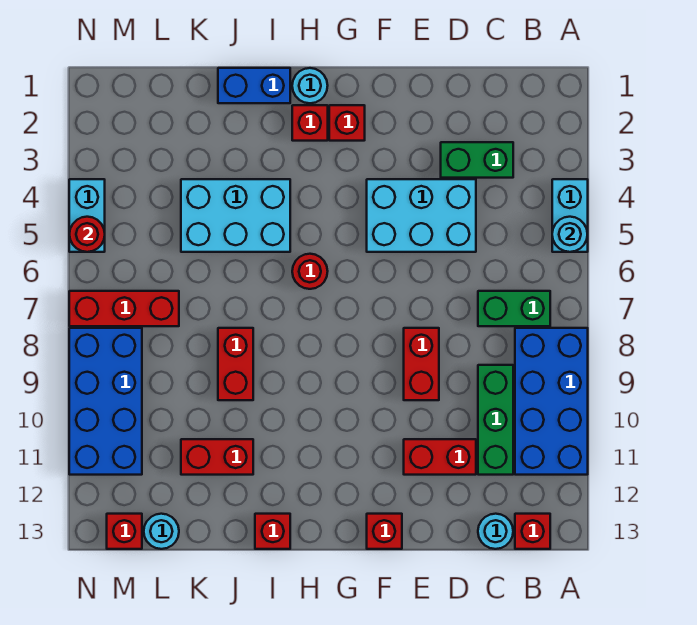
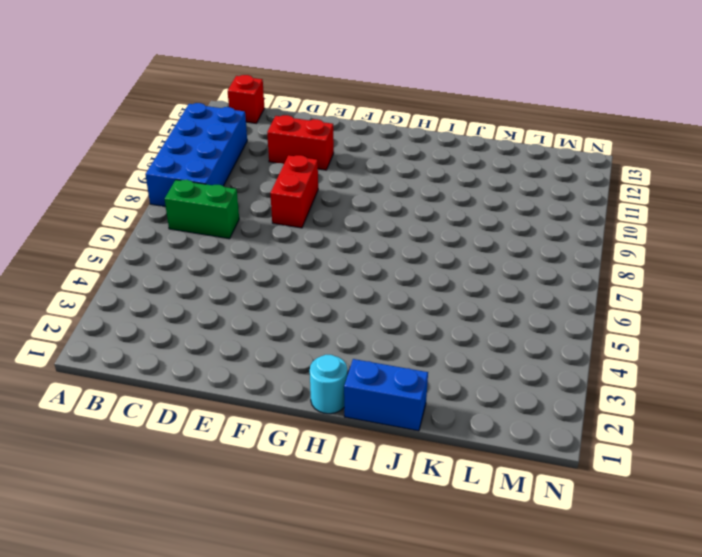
none -> cyan 1x2 brick [552,179,588,252]
none -> green 1x2 brick [441,142,513,178]
none -> green 1x3 brick [478,365,513,475]

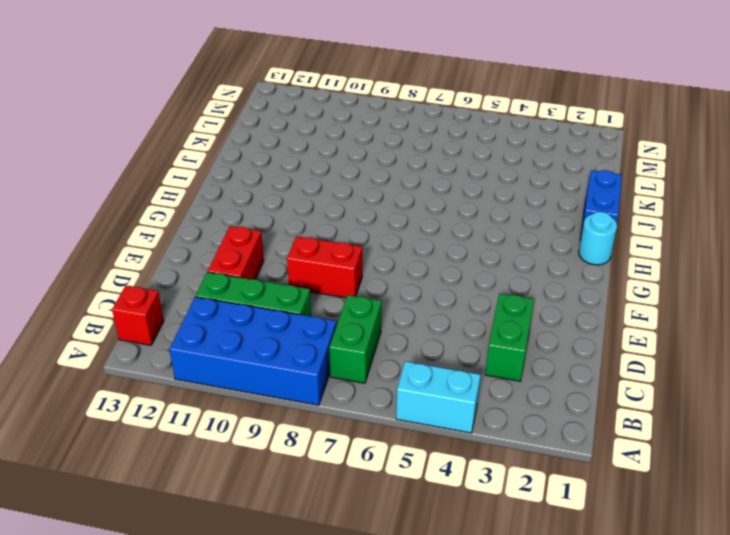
none -> cyan 1x1 round brick [478,514,513,549]
none -> cyan 2x3 brick [367,179,476,252]
none -> red 1x1 brick [367,514,402,549]

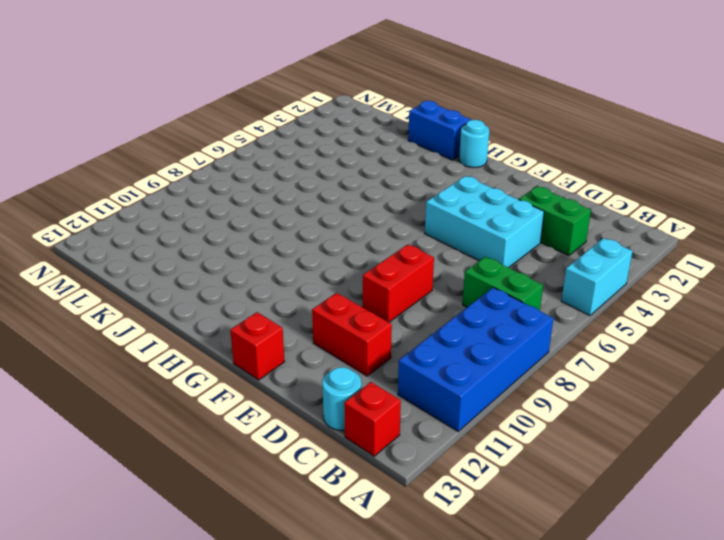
none -> green 1x3 brick [478,365,513,475]
none -> red 1x1 brick [329,105,365,141]
none -> red 1x1 brick [292,105,328,141]

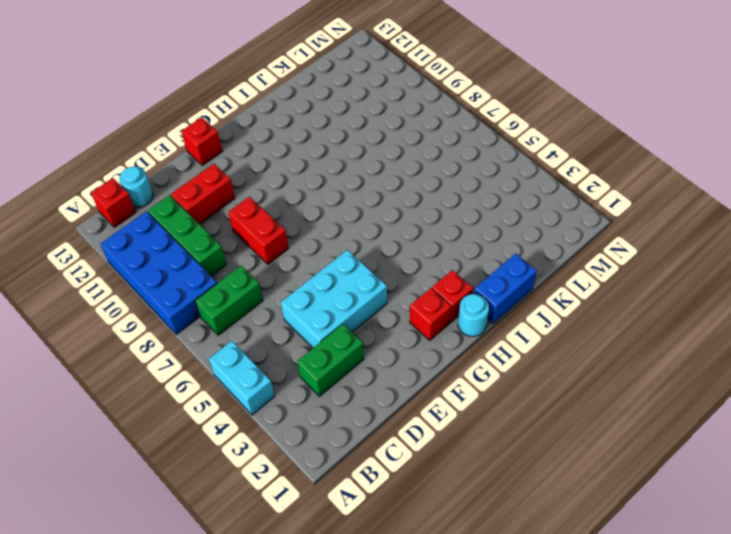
none -> red 1x1 round brick [292,254,328,289]
none -> cyan 2x3 brick [181,179,290,252]
none -> red 1x1 brick [255,514,290,549]

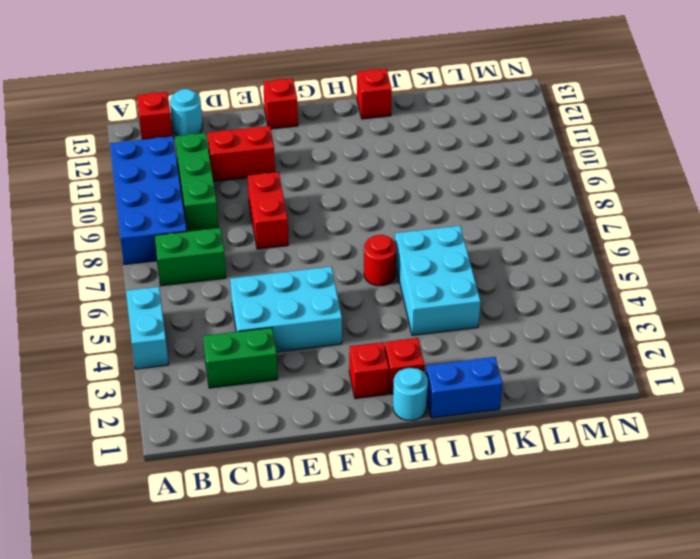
cyan 2x3 brick [395,226,481,336] -> cyan 2x3 brick turned to [181,179,290,252]
none -> red 1x2 brick [218,328,253,400]
none -> red 1x2 brick [181,439,253,475]
none -> red 1x3 brick [69,291,179,326]

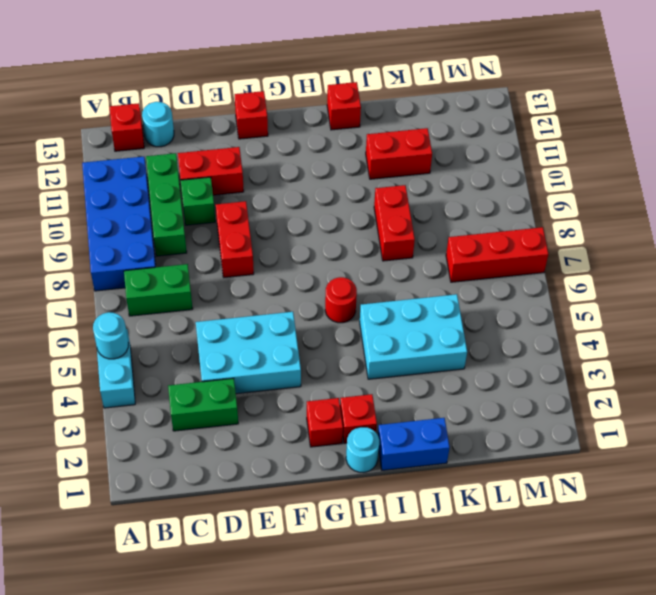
green 1x1 brick [181,177,215,225] -> none
none -> cyan 1x1 round brick [144,514,179,549]
none -> blue 2x4 brick [69,328,142,475]
none -> red 1x1 brick [107,514,142,549]

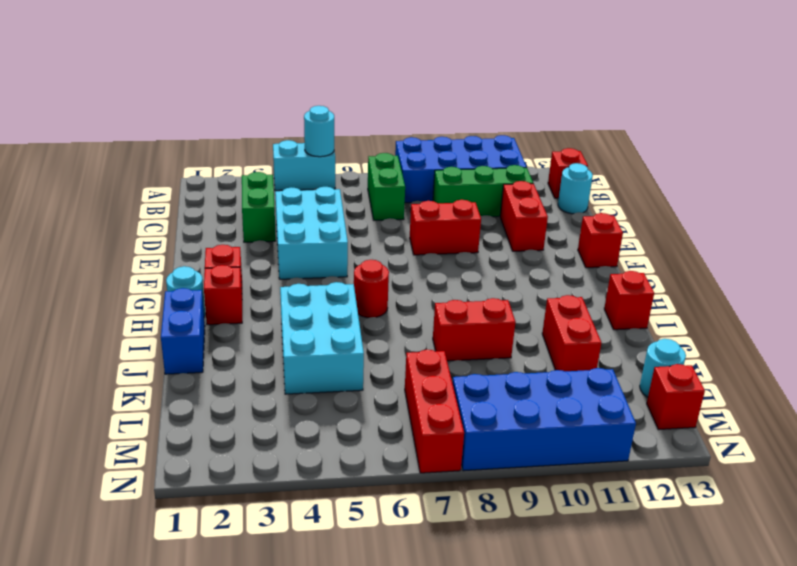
none -> cyan 1x2 brick [69,179,105,252]
none -> red 1x1 round brick [69,217,105,252]

